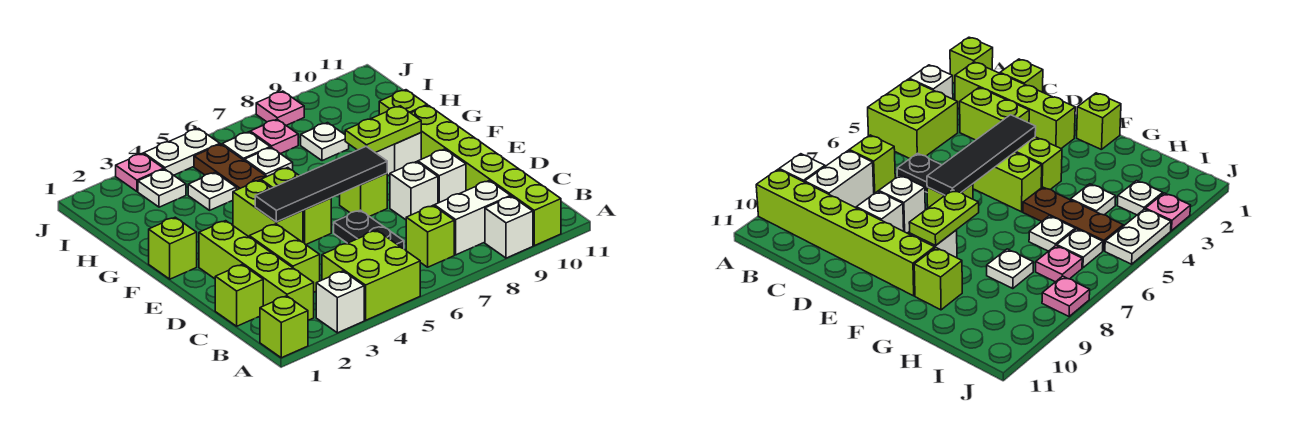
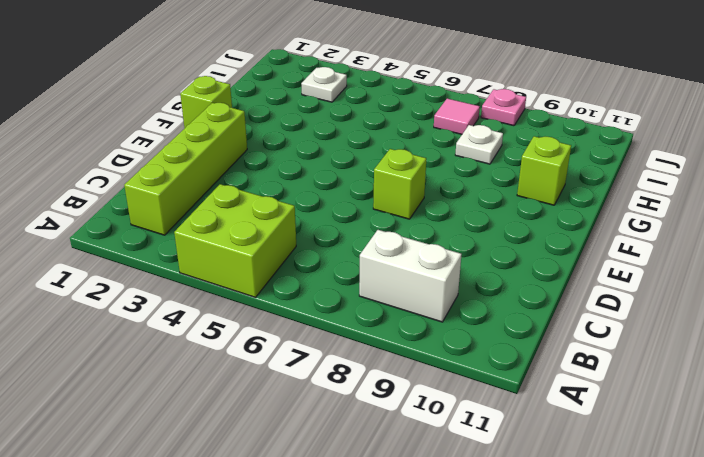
pink 1x1 tile [434,99,480,134] -> pink 1x1 plate [250,119,298,154]
none -> lime 1x1 brick [260,296,308,358]
none -> white 1x1 brick [316,271,364,333]
none -> white 1x1 brick [485,196,533,258]
none -> lime 1x6 brick [411,105,561,246]

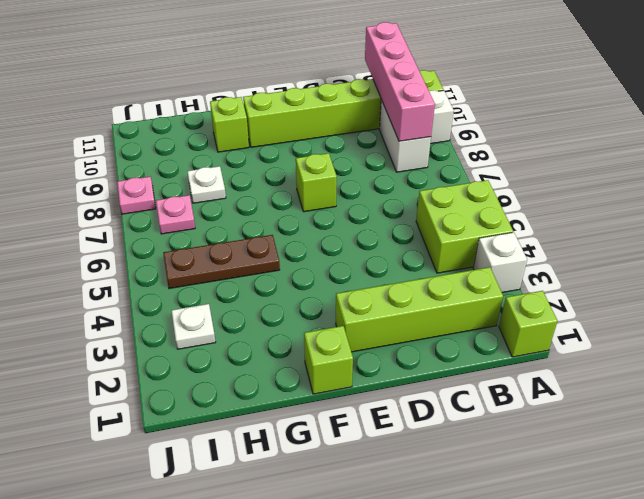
pink 1x4 brick [365,22,435,141] -> none
none -> lime 1x1 brick [406,206,454,267]
none -> lime 1x1 brick [215,265,263,326]
none -> lime 1x2 brick [249,224,320,292]
none -> black 1x2 plate [334,210,404,249]

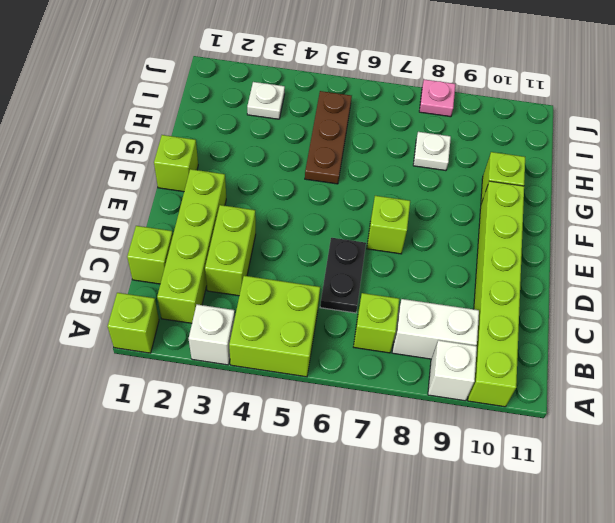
none -> white 1x1 brick [390,162,438,220]
none -> white 1x1 brick [418,149,466,203]
none -> lime 1x2 brick [233,180,303,242]
none -> lime 1x2 brick [261,168,331,245]

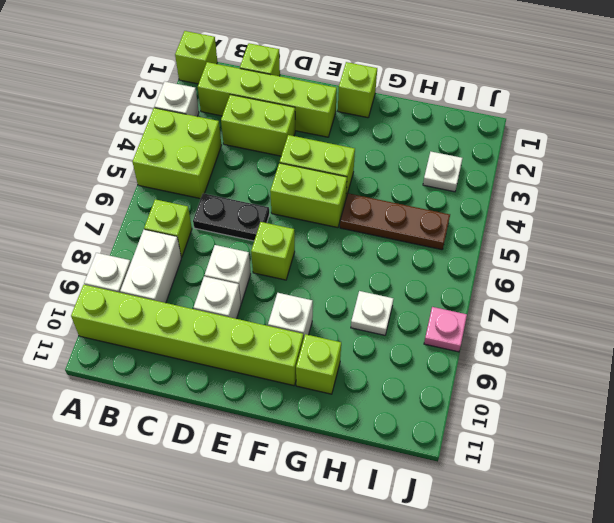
none -> white 1x1 plate [188,173,236,210]
none -> white 1x1 plate [245,147,293,176]
none -> white 1x1 plate [222,132,270,161]
none -> pink 1x1 plate [250,119,298,154]

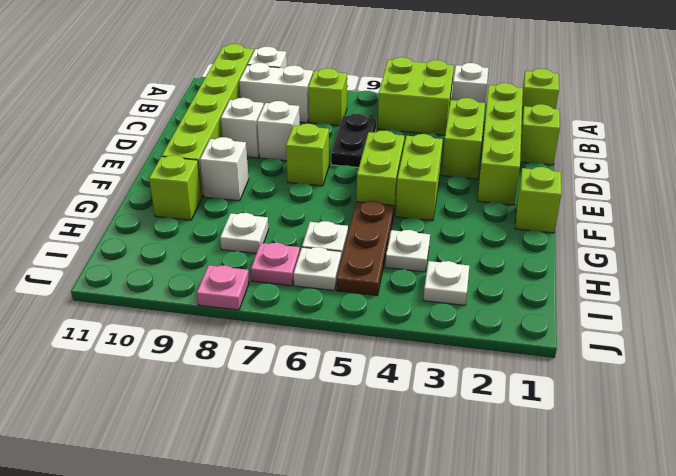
none -> pink 1x1 plate [116,153,164,191]
none -> white 1x2 plate [144,129,220,175]
none -> black 1x4 tile [255,146,387,222]
none -> lime 1x2 plate [345,106,421,153]

